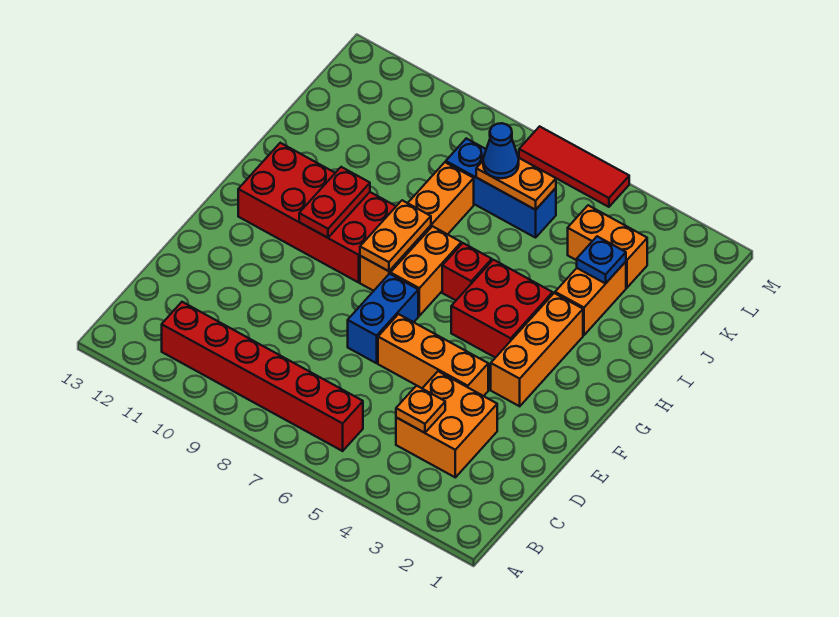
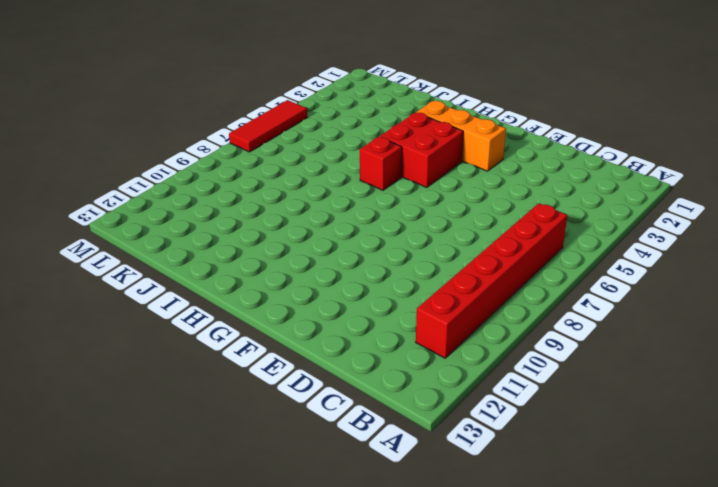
none -> orange 2x2 brick [396,371,497,477]
none -> orange 1x3 brick [378,314,488,396]
none -> blue 1x2 brick [348,274,418,363]

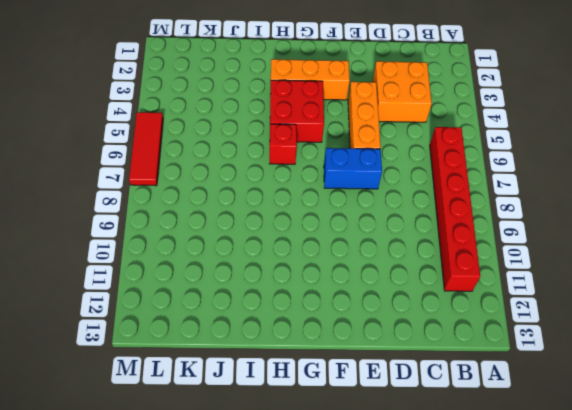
none -> orange 1x2 brick [390,226,461,316]
none -> orange 1x4 brick [360,162,474,291]
none -> red 2x4 brick [238,143,396,282]

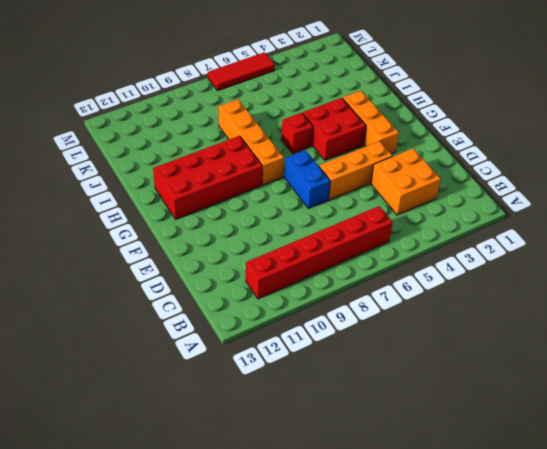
none -> orange 1x2 brick [390,226,461,316]
none -> orange 1x2 brick [555,262,626,335]
none -> orange 1x2 brick [568,205,647,288]

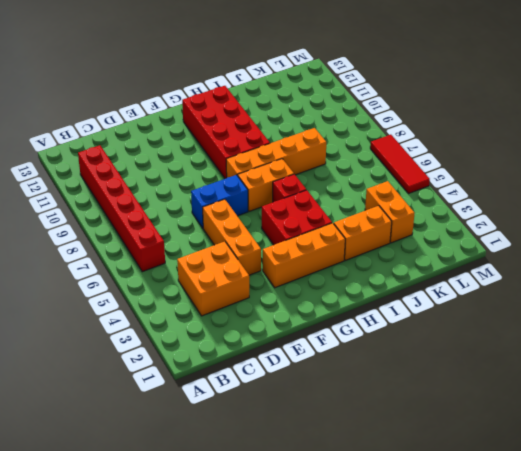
none -> blue 1x3 brick [446,138,556,238]
none -> orange 1x1 plate [396,385,445,433]
none -> orange 1x2 plate [360,200,431,271]

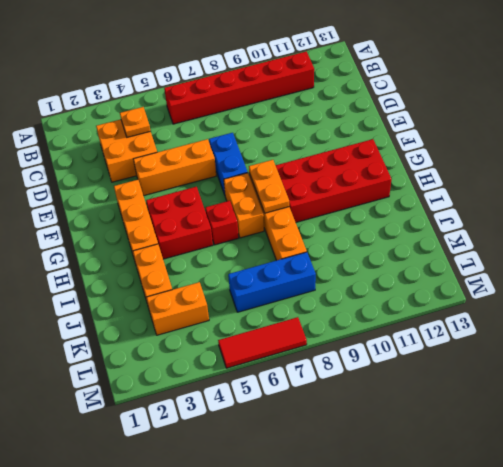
none -> red 1x2 plate [299,167,370,238]
none -> blue 1x1 plate [577,236,626,284]
none -> orange 1x2 plate [476,158,556,210]

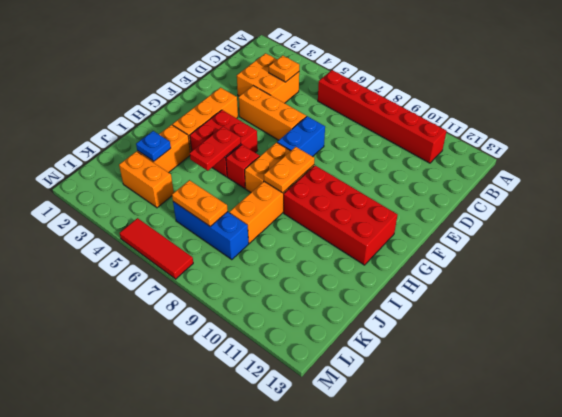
red 1x2 plate [190,127,241,171] -> red 1x2 plate moved to [299,167,370,238]
none -> blue 1x1 cone [483,123,519,178]

